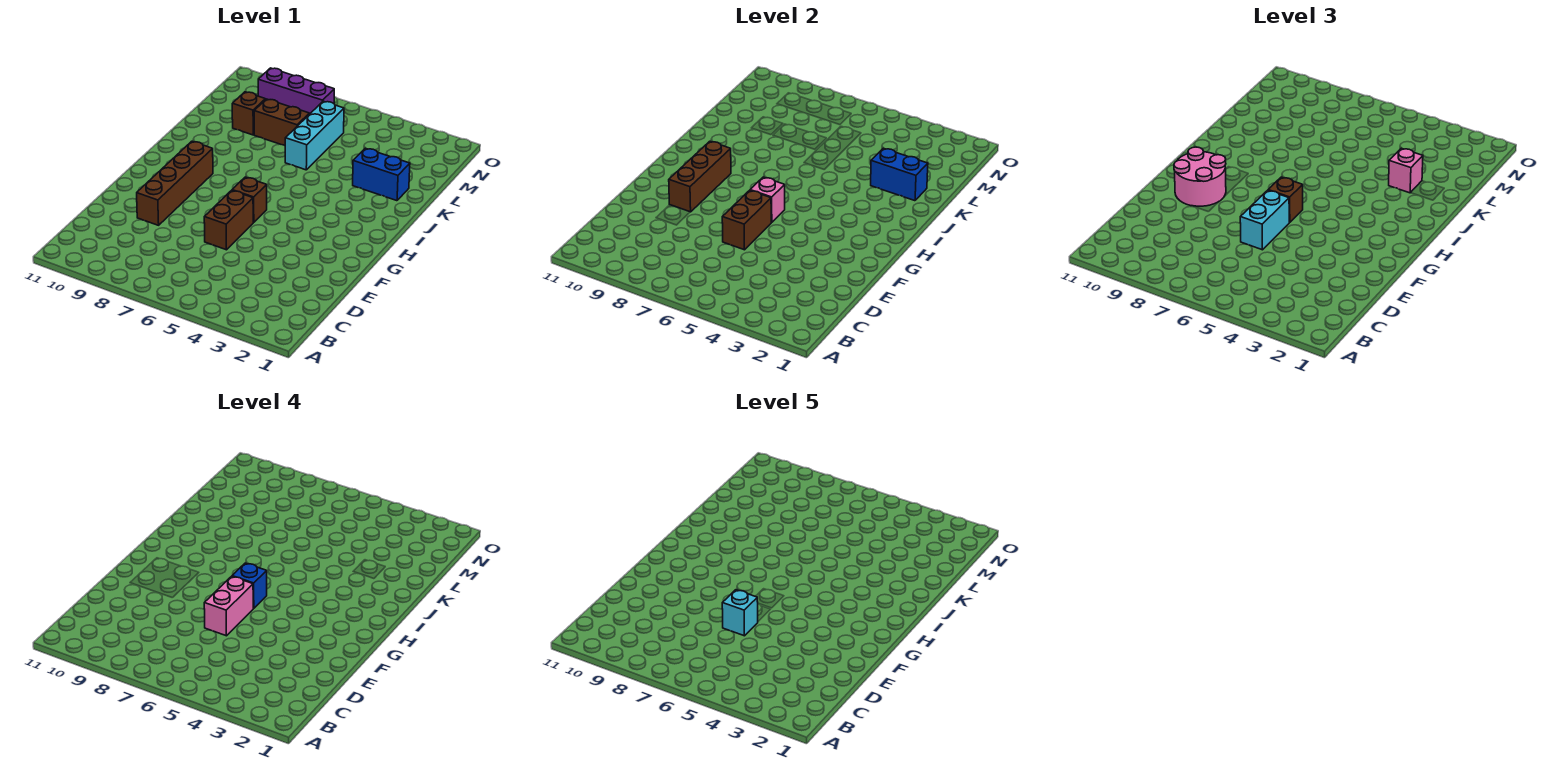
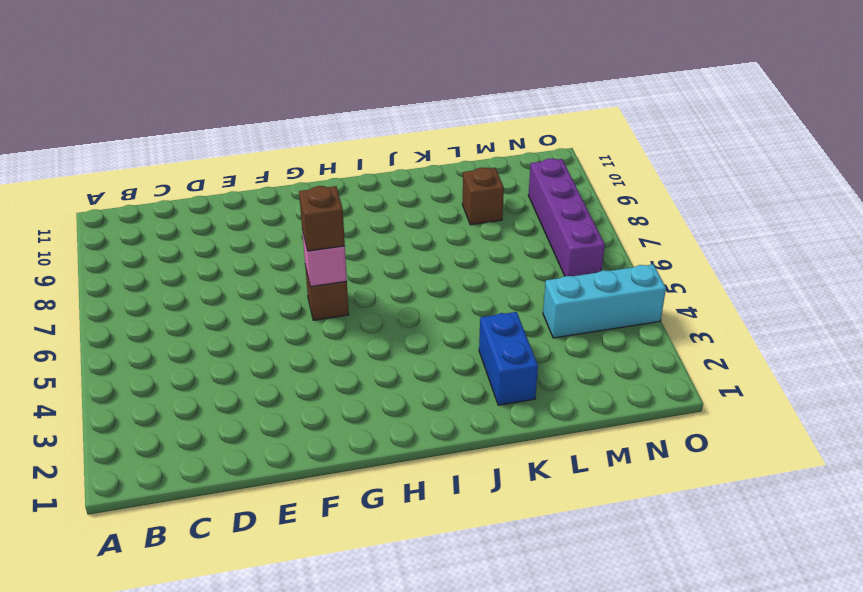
cyan 1x3 brick [543,264,666,338] -> cyan 1x3 brick moved to [285,101,344,170]
purple 1x4 brick [528,159,605,276] -> purple 1x3 brick [258,68,334,114]
none -> brown 1x2 brick [204,190,253,250]
none -> brown 1x4 brick [137,141,213,225]
none -> brown 1x2 brick [254,99,309,145]

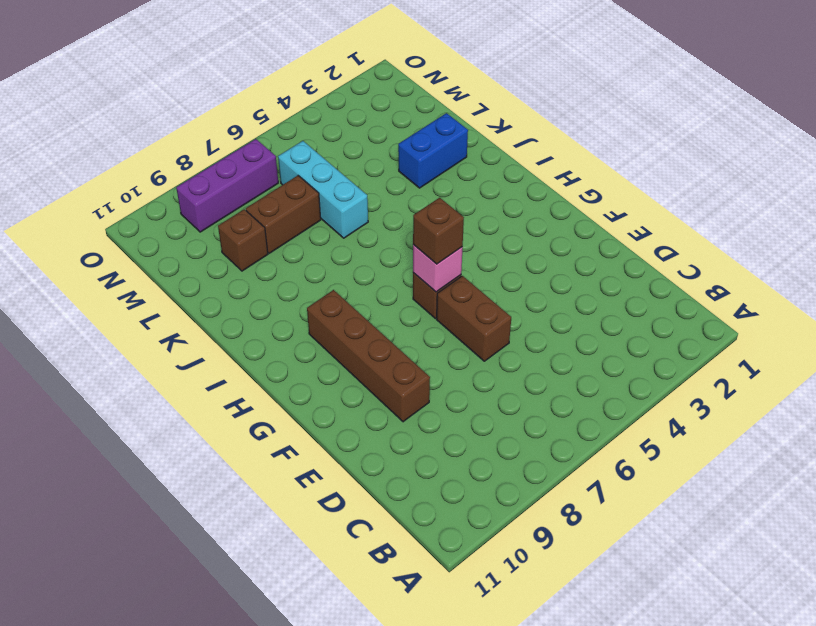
none -> brown 1x2 brick [722,190,771,250]
none -> brown 1x3 brick [669,141,731,212]
none -> blue 1x2 brick [871,148,928,201]

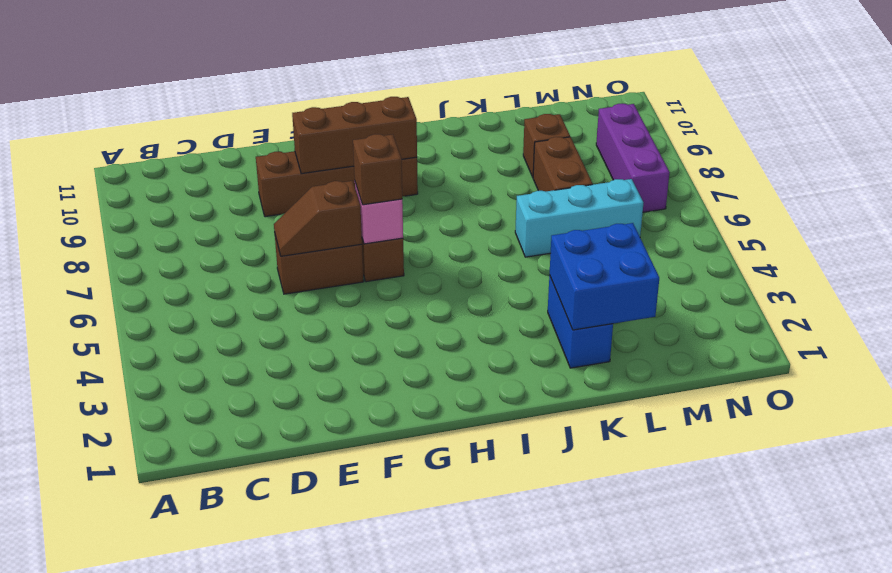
brown 1x2 slope [274,181,362,256] -> brown 1x2 brick [722,190,771,250]
blue 2x2 brick [550,223,659,330] -> blue 1x2 brick [871,148,928,201]
none -> cyan 1x2 brick [1240,190,1289,250]
none -> pink 2x2 round brick [1174,147,1226,206]
none -> pink 1x1 brick [1389,148,1423,193]

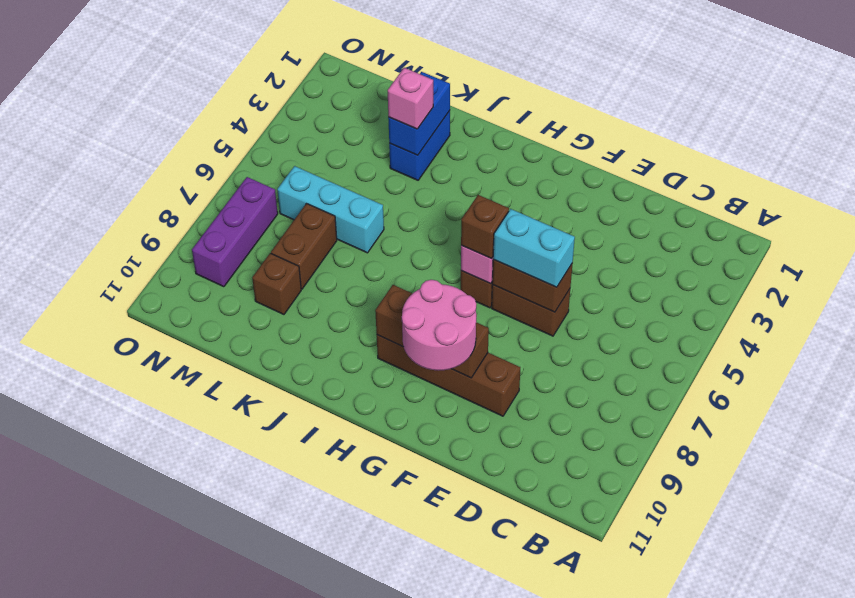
none -> pink 1x2 brick [204,576,253,636]
none -> blue 1x1 brick [232,563,267,608]
none -> cyan 1x1 brick [722,590,758,636]

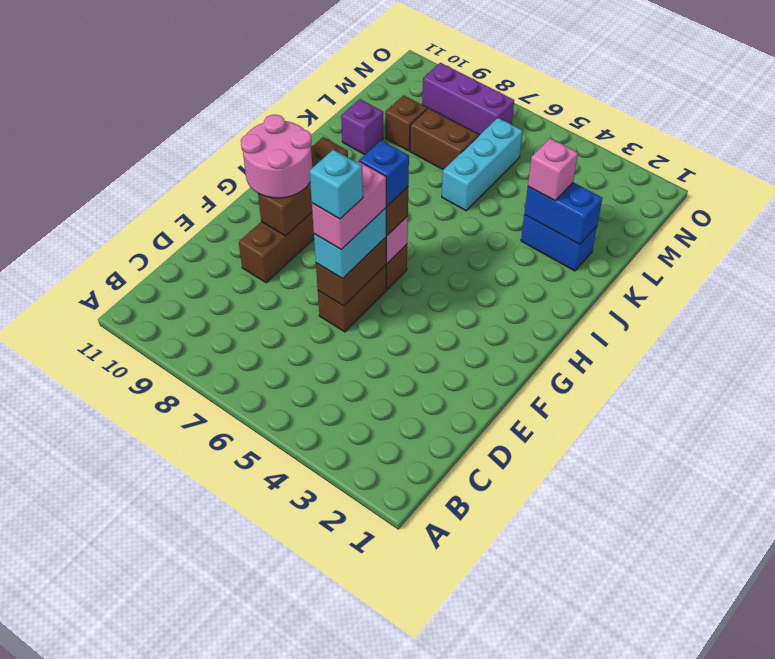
purple 1x1 brick [341,99,383,155] -> none

